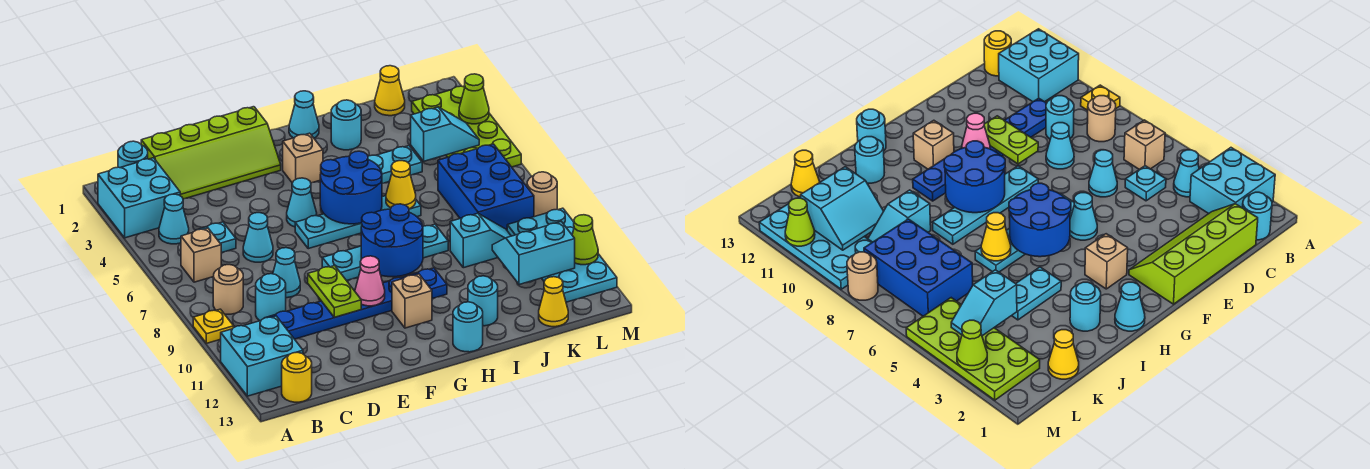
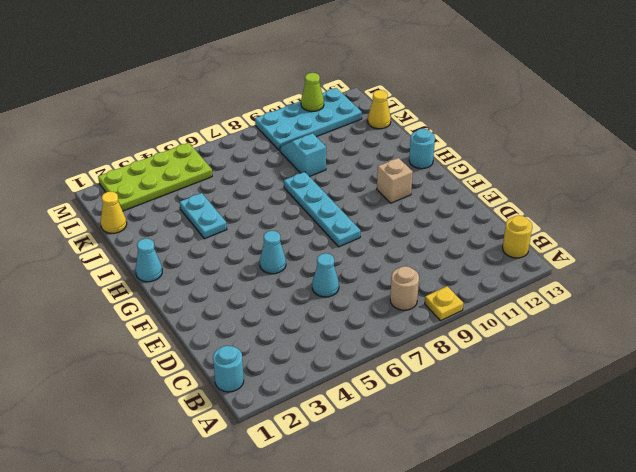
none -> cyan 2x2 brick [98,158,180,238]
none -> cyan 2x2 brick [221,316,303,396]
none -> cyan 1x1 cone [159,194,189,244]
none -> tan 1x1 brick [181,228,221,282]

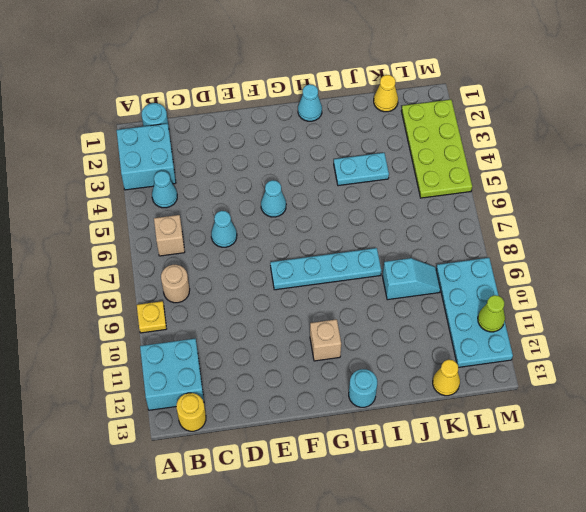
none -> lime 2x4 slope [141,107,281,199]
none -> cyan 1x1 plate [198,222,236,253]
none -> cyan 1x1 round brick [256,274,286,321]
none -> blue 1x6 plate [266,268,447,339]

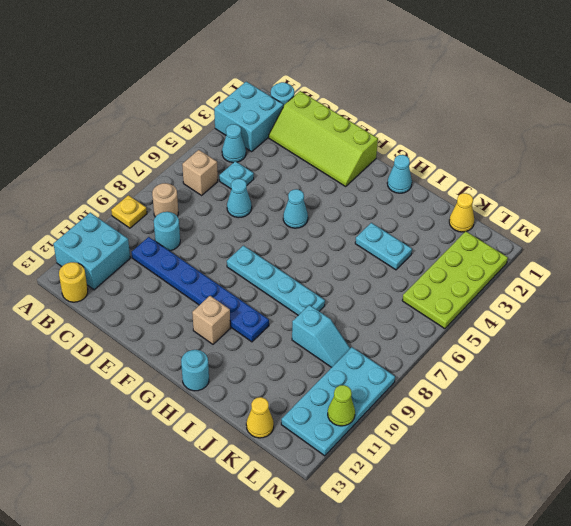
none -> cyan 1x1 cone [273,248,300,298]
none -> cyan 1x4 plate [295,196,421,249]
none -> tan 1x1 brick [283,133,323,183]
none -> cyan 1x1 round brick [331,100,361,150]

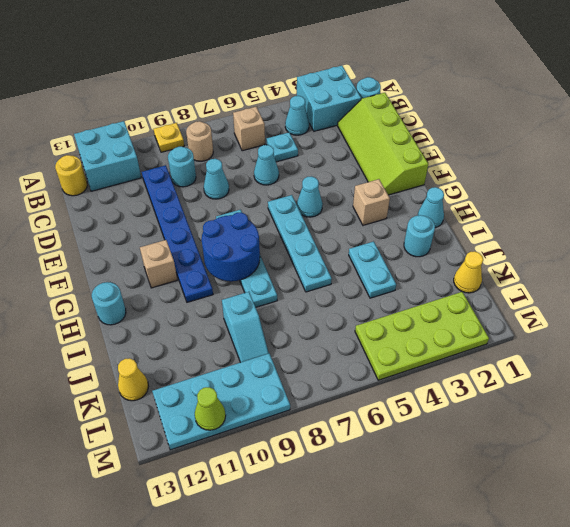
none -> cyan 1x1 round brick [468,276,498,326]
none -> blue 2x3 brick [438,144,534,230]
none -> tan 1x1 round brick [527,172,557,217]
none -> lime 1x2 plate [308,266,361,317]

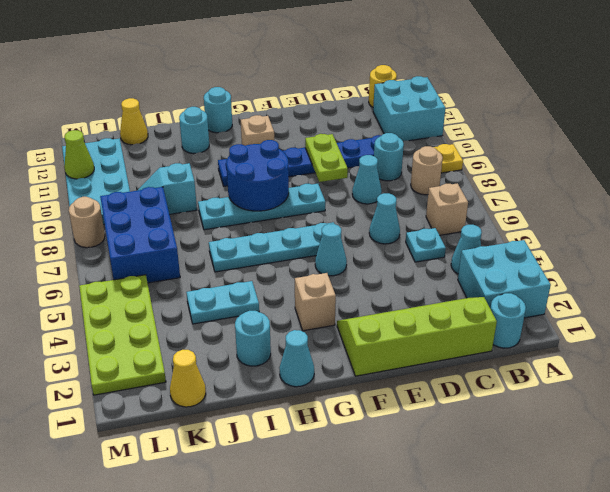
none -> pink 1x1 cone [355,256,385,306]
none -> blue 2x2 round brick [320,151,382,224]
none -> yellow 1x1 cone [386,161,416,209]
none -> cyan 1x2 slope [411,107,479,161]

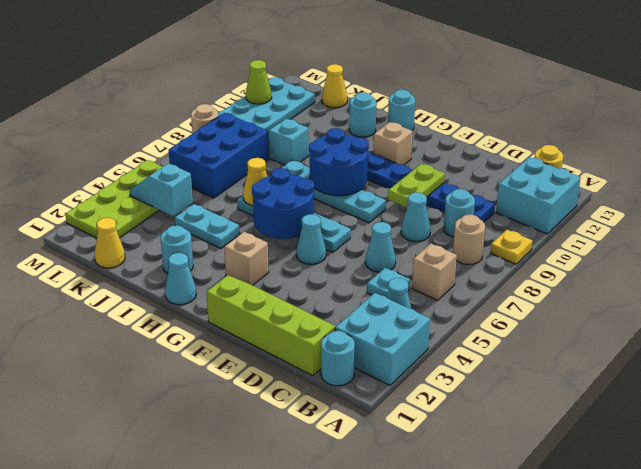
none -> pink 1x1 cone [355,256,385,306]
none -> cyan 2x2 slope [492,222,575,285]
none -> lime 1x1 cone [459,74,489,124]

